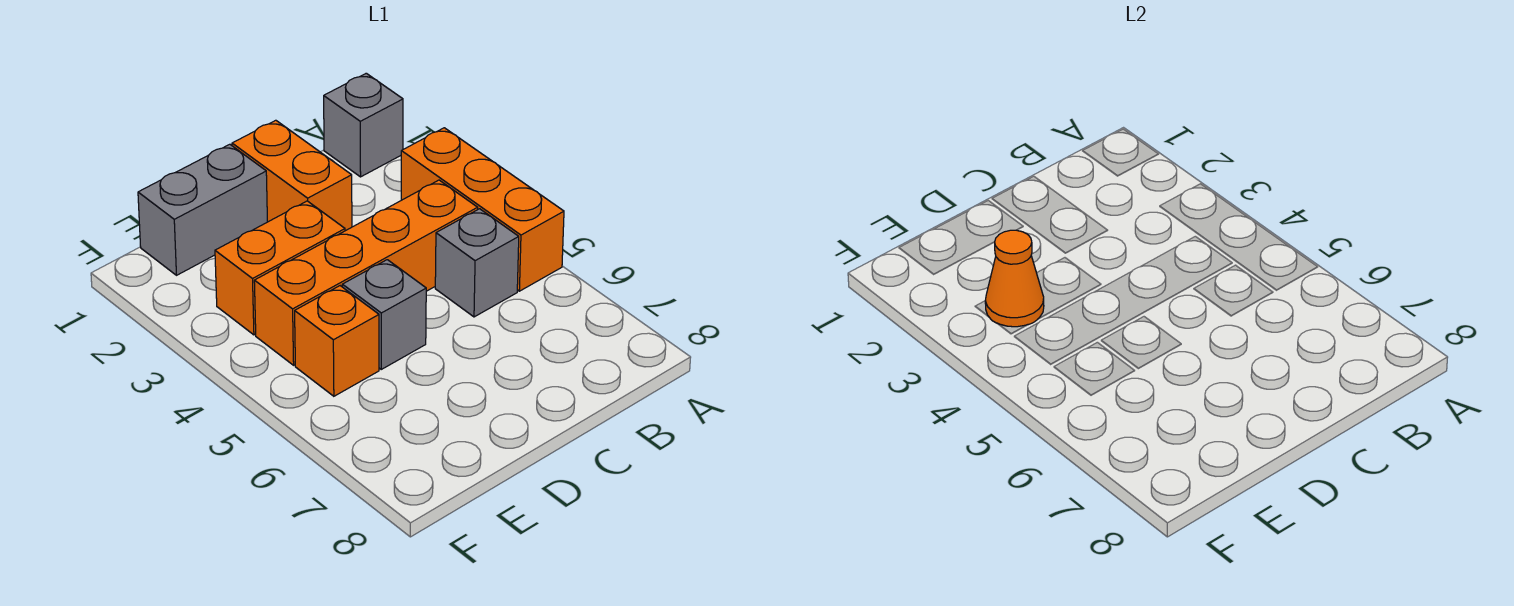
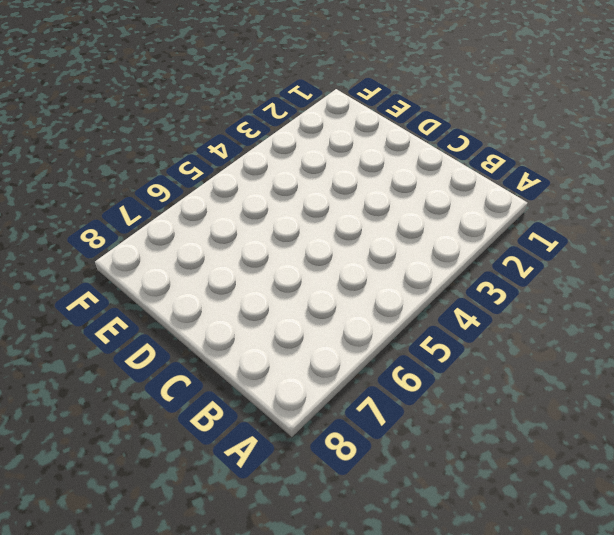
none -> grey 1x1 brick [324,73,403,177]
none -> orange 1x3 brick [401,128,564,291]

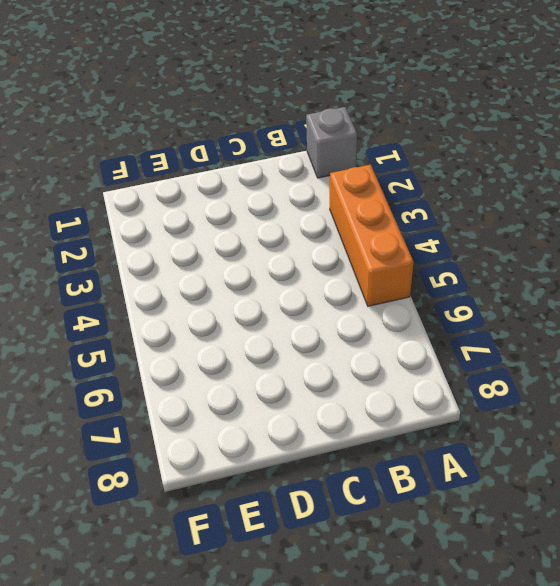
none -> orange 1x4 brick [254,180,478,365]
none -> grey 1x1 brick [435,209,519,317]

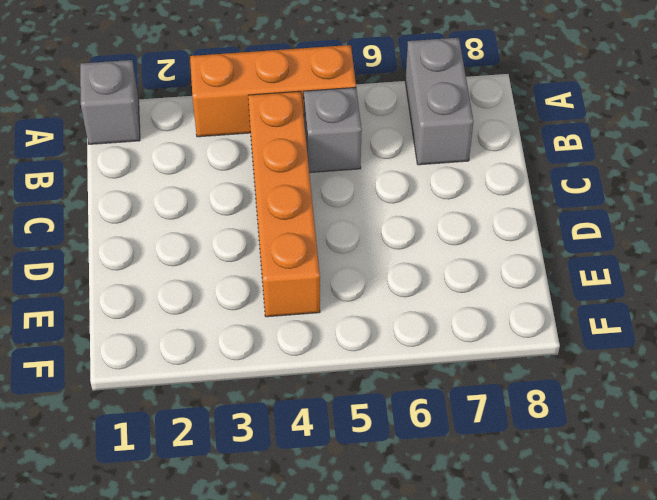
grey 1x2 brick [405,38,473,165] -> grey 1x2 brick moved to [138,144,267,275]
none -> orange 1x2 brick [232,120,352,231]
none -> orange 1x2 brick [215,201,345,335]

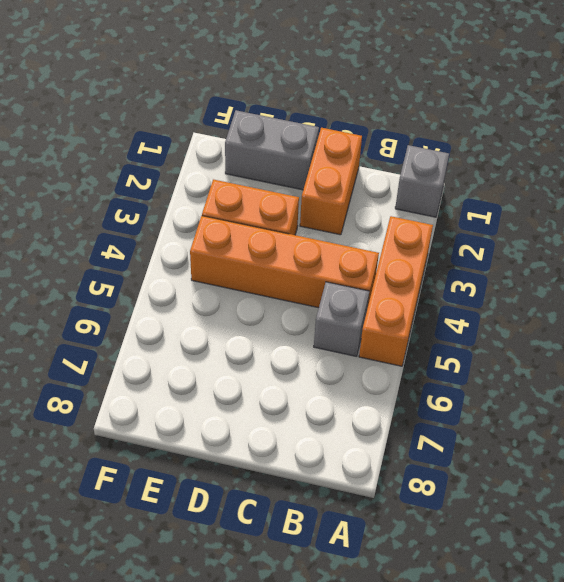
none -> grey 1x1 brick [342,260,426,369]
none -> orange 1x1 brick [295,286,379,396]

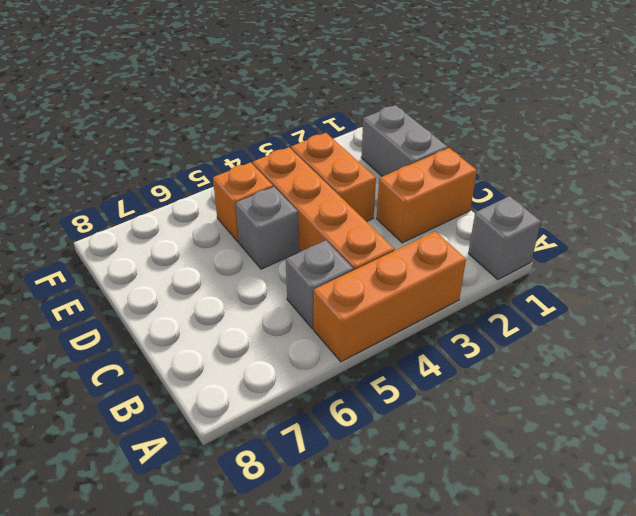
none -> orange 1x1 cone [985,230,1044,327]

